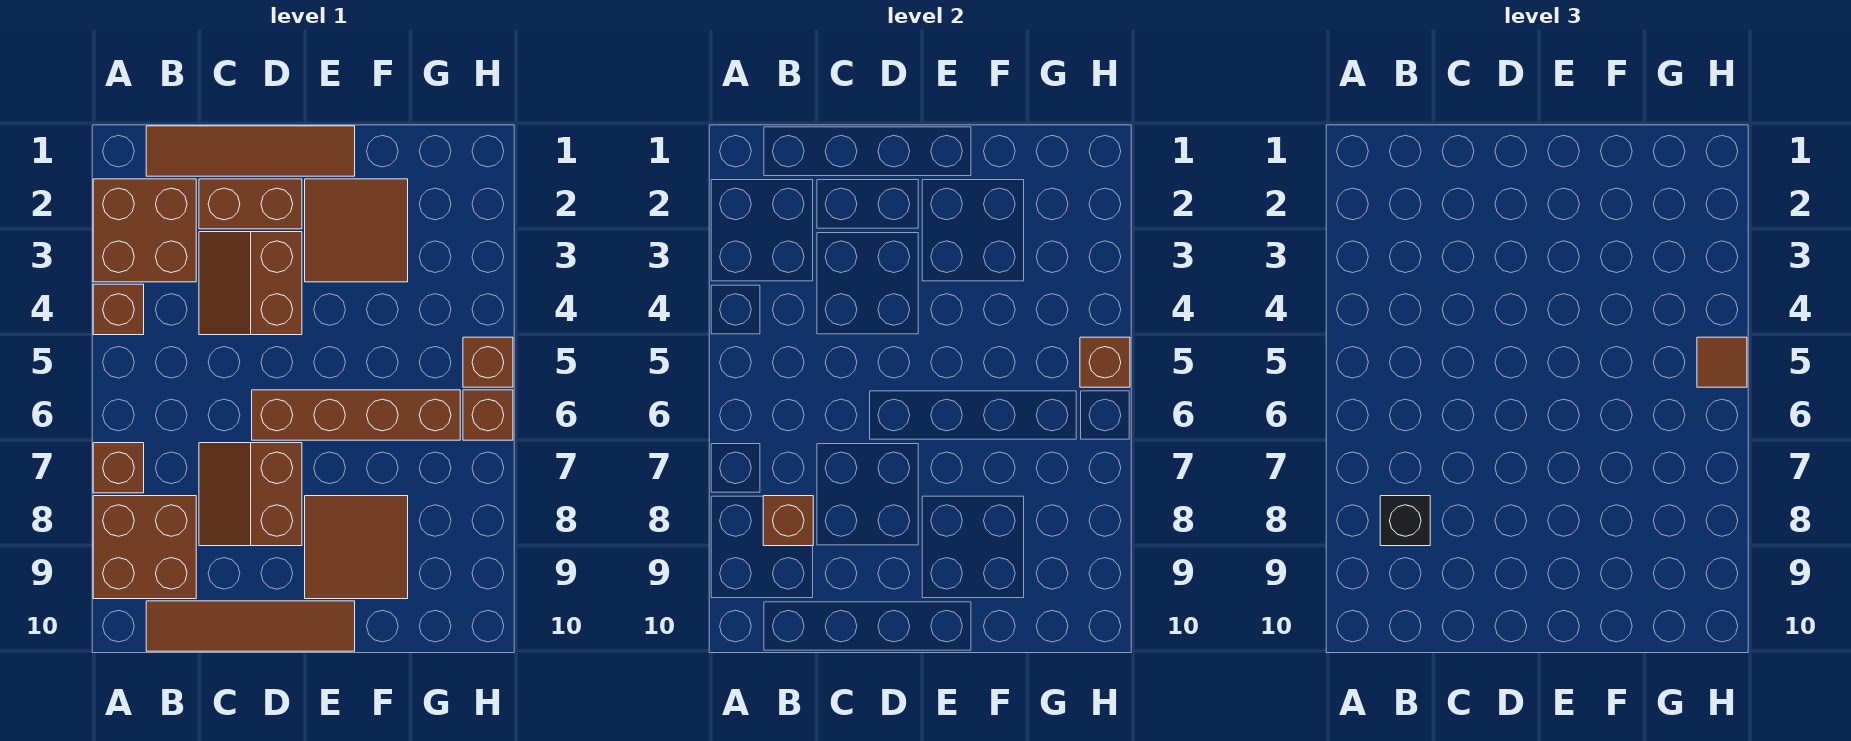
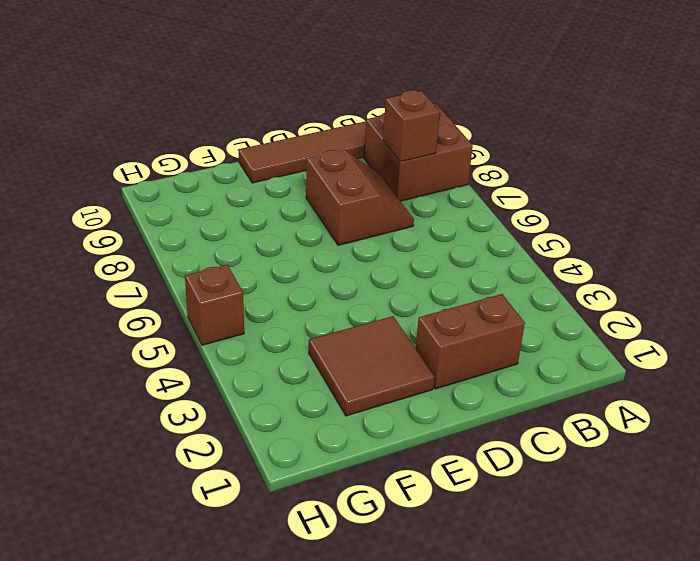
none -> brown 2x2 brick [93,179,196,282]
none -> brown 1x1 brick [93,284,144,335]
none -> brown 1x1 brick [93,443,144,493]

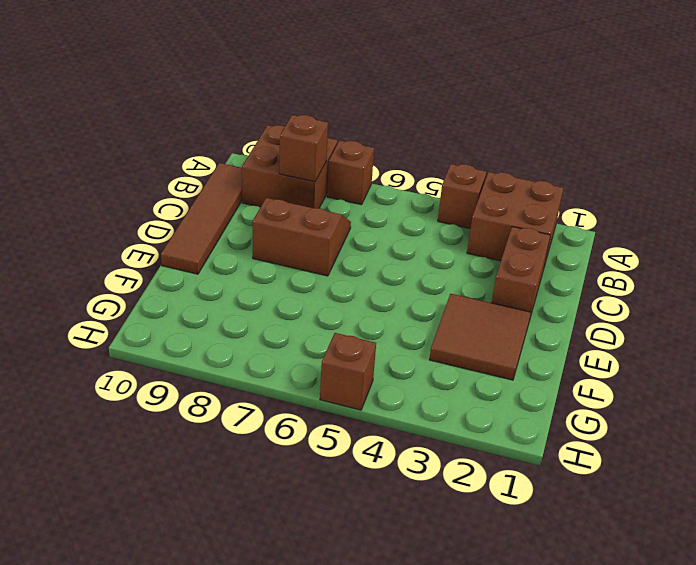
none -> brown 1x4 tile [146,126,355,176]
none -> brown 2x2 slope [199,232,302,335]
none -> brown 1x4 brick [252,390,460,440]

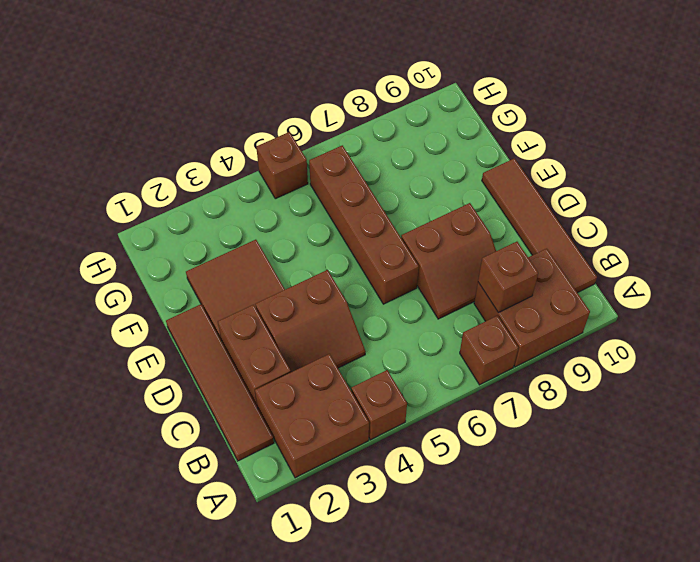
none -> brown 2x2 tile [305,496,408,599]
none -> brown 1x1 brick [463,390,513,440]
none -> brown 1x1 brick [1080,337,1130,387]

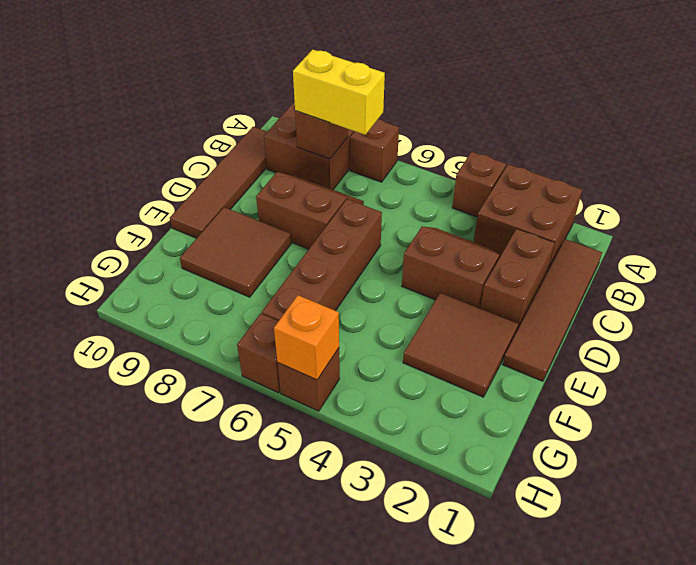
yellow 1x2 brick [293,50,385,135] -> black 1x1 brick [1380,496,1430,546]
orange 1x1 brick [274,295,339,380] -> brown 1x1 brick [1080,337,1130,387]
none -> brown 1x1 tile [1697,337,1747,387]

